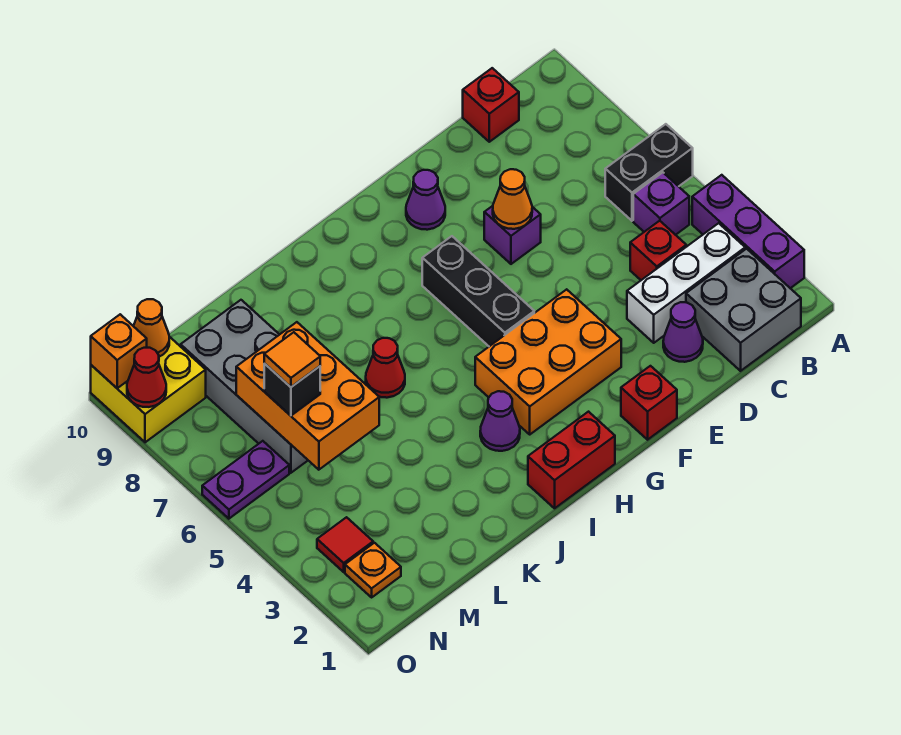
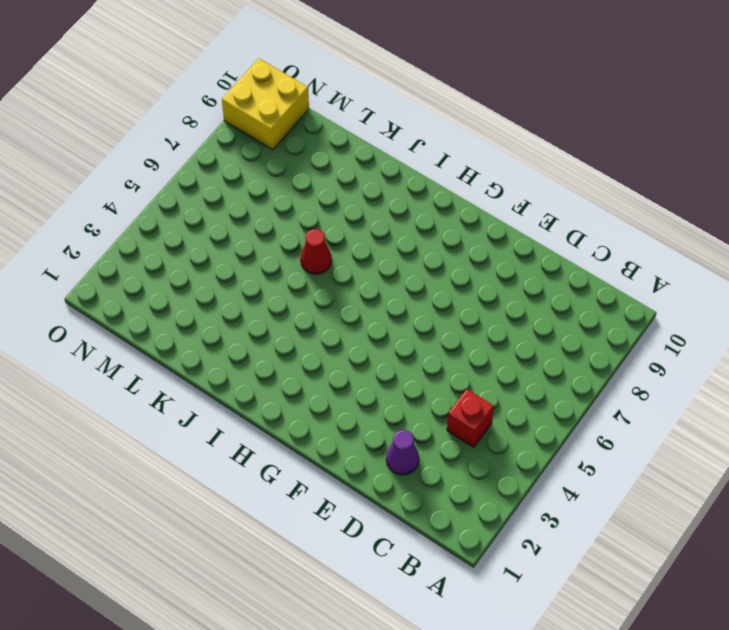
none -> purple 1x3 brick [692,175,804,288]
none -> black 1x2 brick [605,124,693,221]
none -> grey 2x2 brick [686,249,801,371]

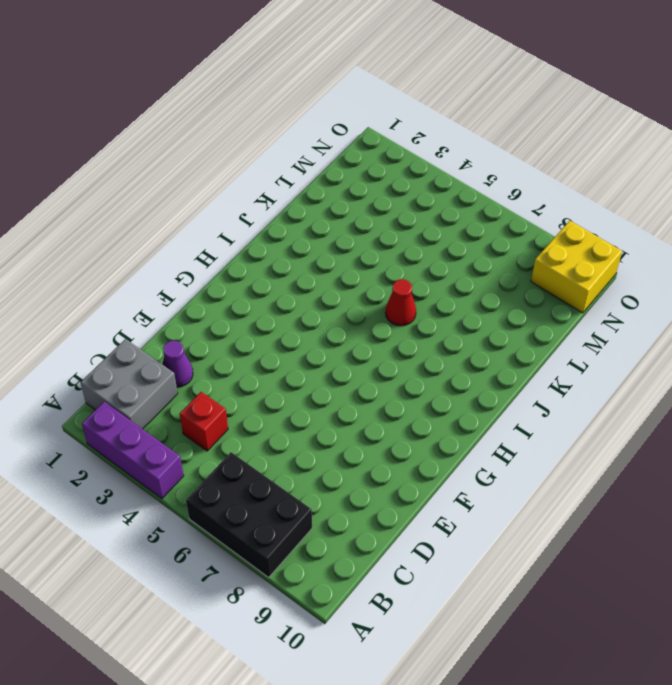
black 2x3 brick [186,452,312,577] -> black 1x2 brick [605,124,693,221]
none -> white 1x3 brick [627,223,745,343]
none -> purple 1x1 brick [633,172,689,235]
none -> red 1x1 brick [463,68,519,142]

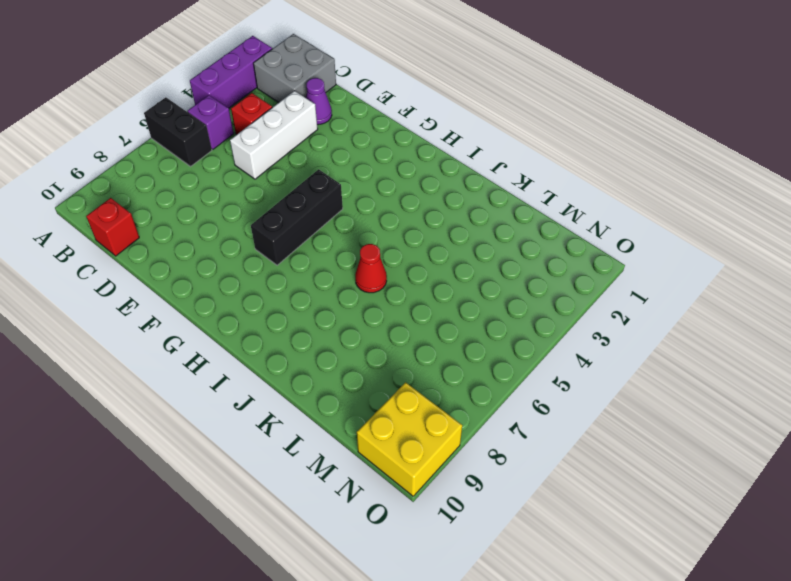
white 1x3 brick [230,91,318,179] -> white 1x3 brick turned to [627,223,745,343]
none -> purple 1x1 brick [484,206,541,264]
none -> red 1x1 brick [621,366,677,440]
none -> orange 2x3 brick [475,289,621,434]

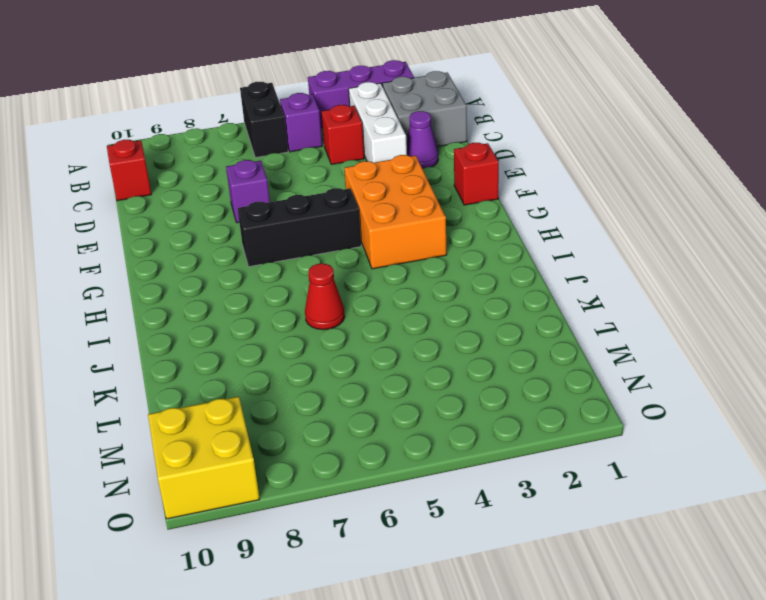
none -> purple 1x1 cone [406,170,445,230]
none -> red 1x2 brick [528,412,615,508]
none -> purple 1x1 cone [480,391,520,451]

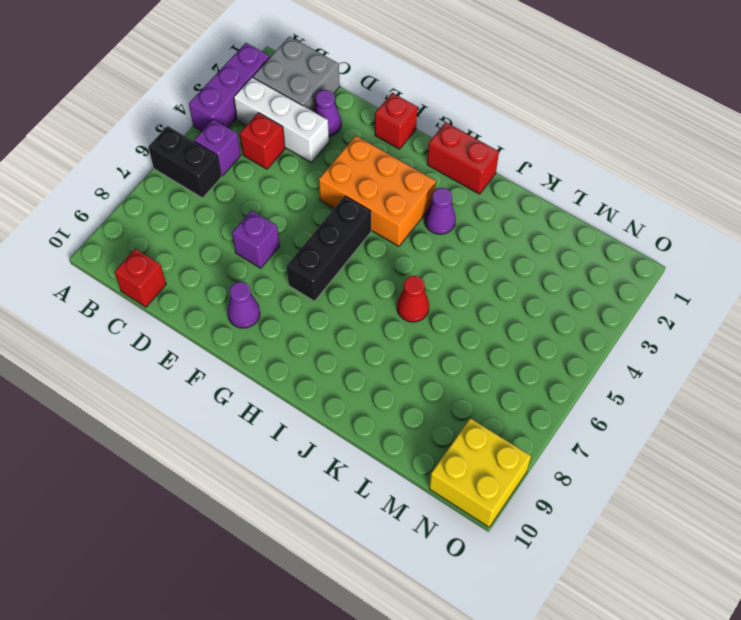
none -> grey 2x4 brick [181,300,308,473]
none -> orange 1x1 plate [345,543,401,597]
none -> red 1x1 tile [317,517,373,572]

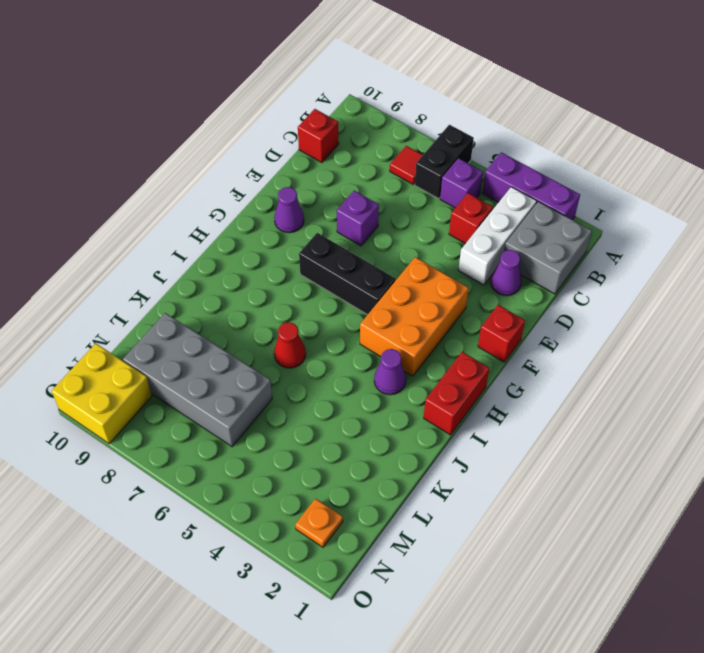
red 1x1 tile [390,146,423,184] -> red 1x1 tile moved to [317,517,373,572]
none -> purple 1x2 plate [202,441,289,519]
none -> orange 1x1 cone [493,169,532,229]
none -> orange 2x3 brick [236,322,379,470]

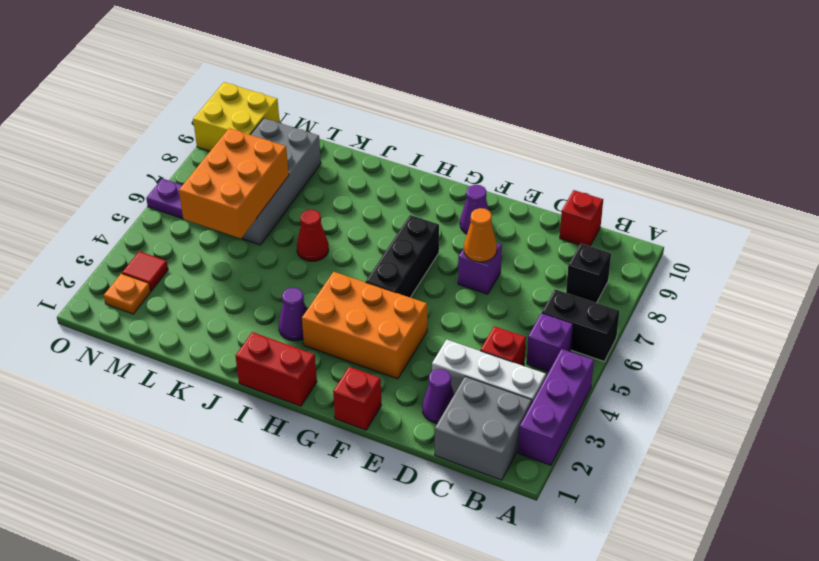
black 1x1 brick [566,243,611,303] -> black 1x1 brick moved to [264,364,320,416]
none -> orange 1x1 cone [134,299,169,357]
none -> red 1x1 cone [127,348,166,407]
none -> orange 1x1 brick [91,314,147,388]

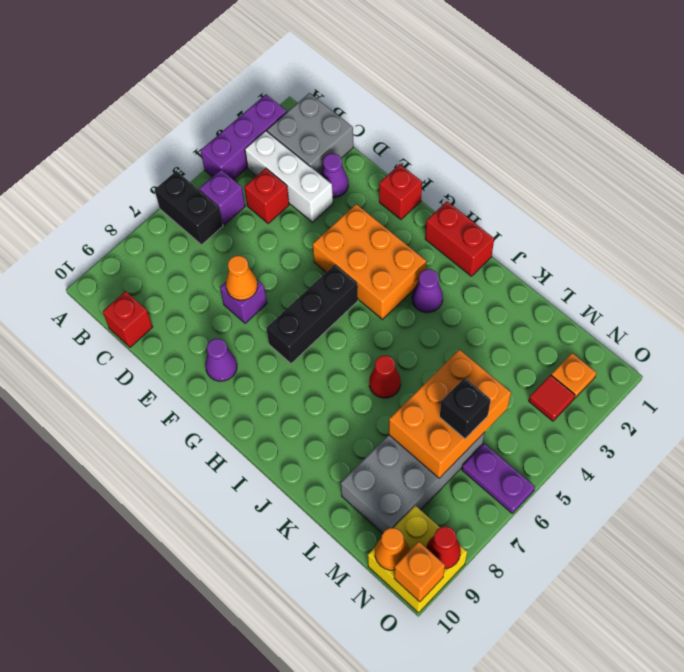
none -> orange 1x1 tile [264,332,320,387]

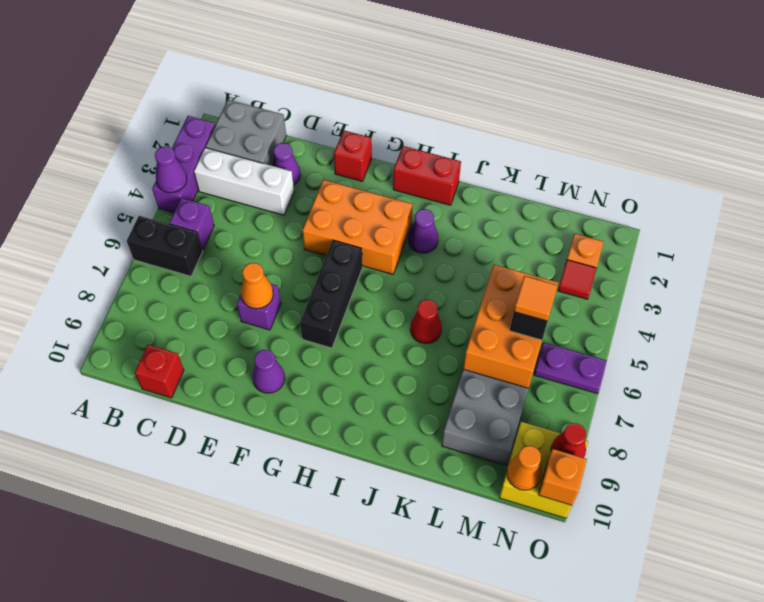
purple 1x1 cone [155,147,187,193] -> none
none -> red 1x1 brick [630,221,686,280]

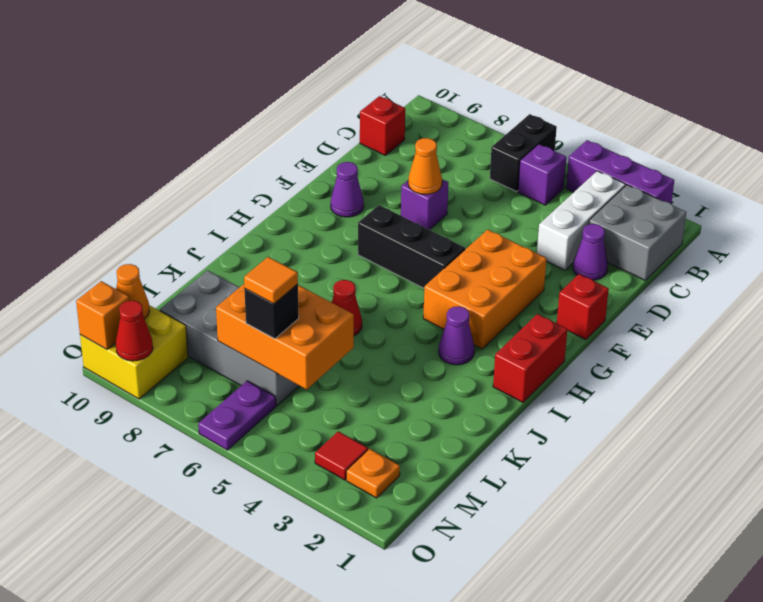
none -> red 1x1 brick [630,221,686,280]

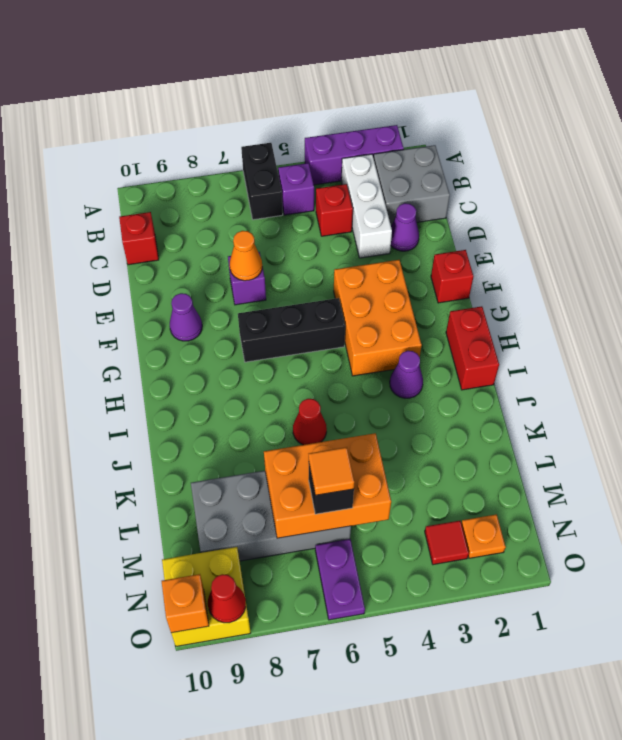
none -> orange 1x1 cone [134,299,169,357]

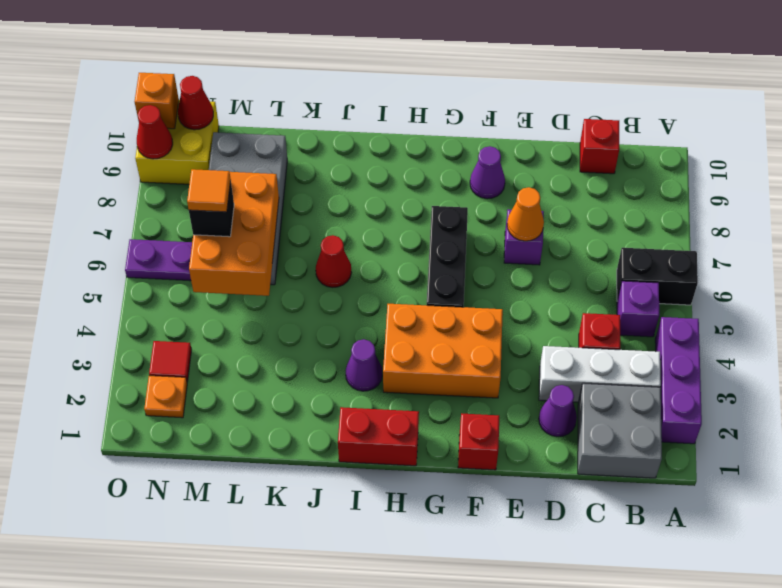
red 1x1 cone [178,76,213,130] -> orange 1x1 cone [134,299,169,357]

